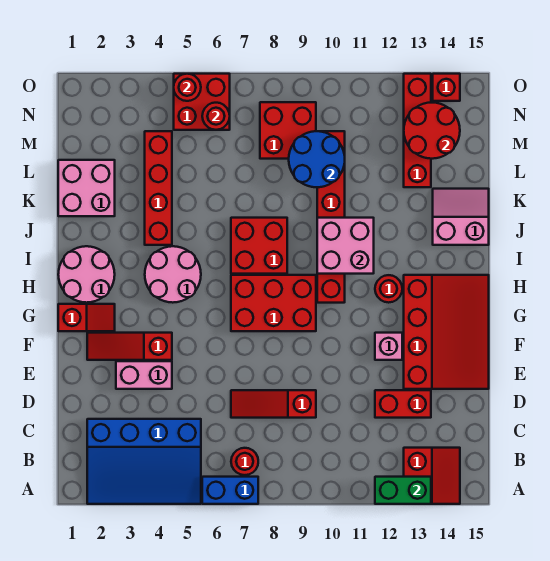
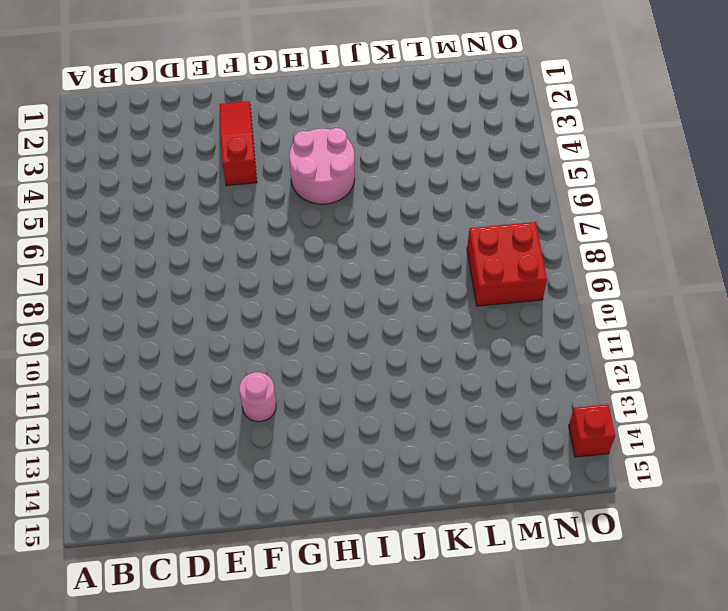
pink 1x1 round brick [239,372,276,422] -> pink 1x1 brick [375,333,402,360]
none -> blue 3x4 slope [87,419,201,504]
none -> blue 1x2 brick [202,477,258,504]
none -> red 2x2 slope [404,448,460,504]
none -> red 1x1 round brick [231,448,258,475]

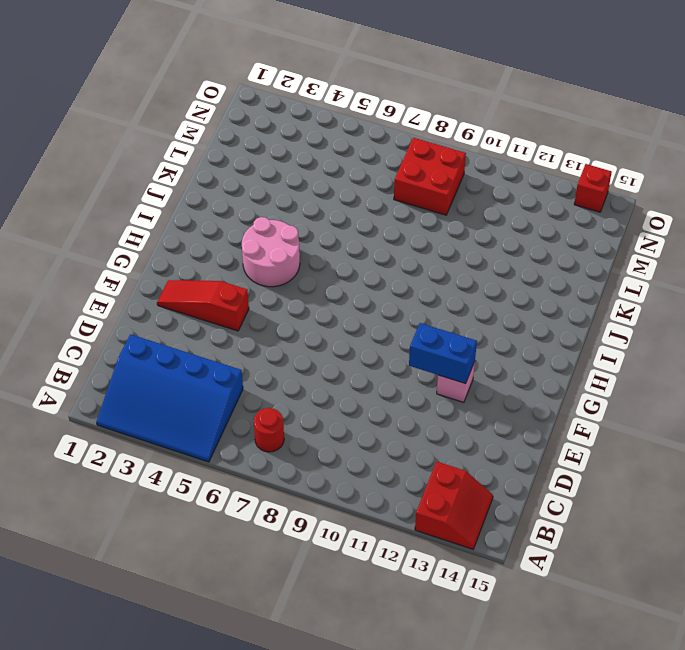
blue 1x2 brick [409,323,477,384] -> blue 1x2 brick moved to [202,477,258,504]
none -> red 1x3 slope [231,390,316,418]
none -> red 1x2 brick [375,390,431,418]
none -> pink 1x2 brick [116,361,172,389]
none -> red 3x4 slope [404,275,489,389]

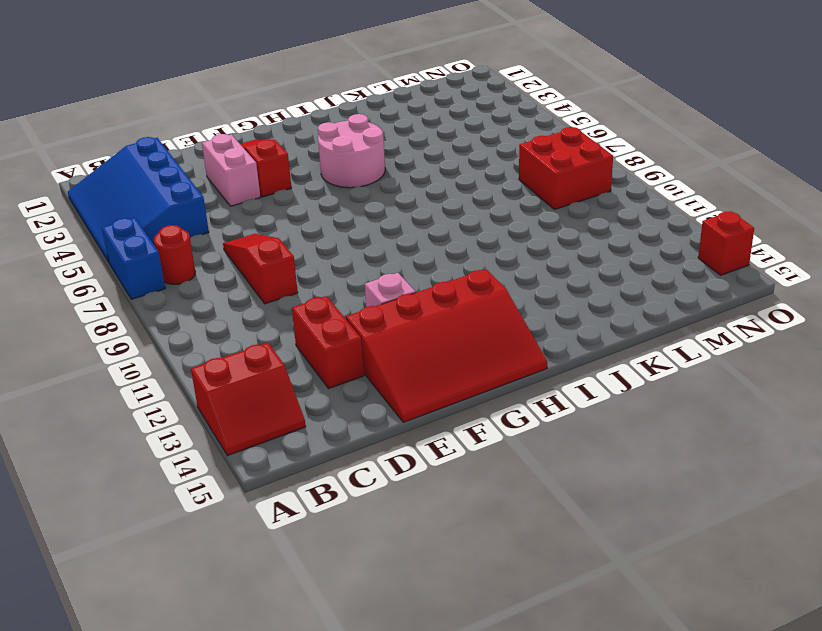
none -> red 1x2 slope [58,304,115,331]
none -> red 2x3 brick [231,275,316,331]
none -> pink 2x2 round brick [58,246,115,303]
none -> red 1x6 brick [317,131,345,303]

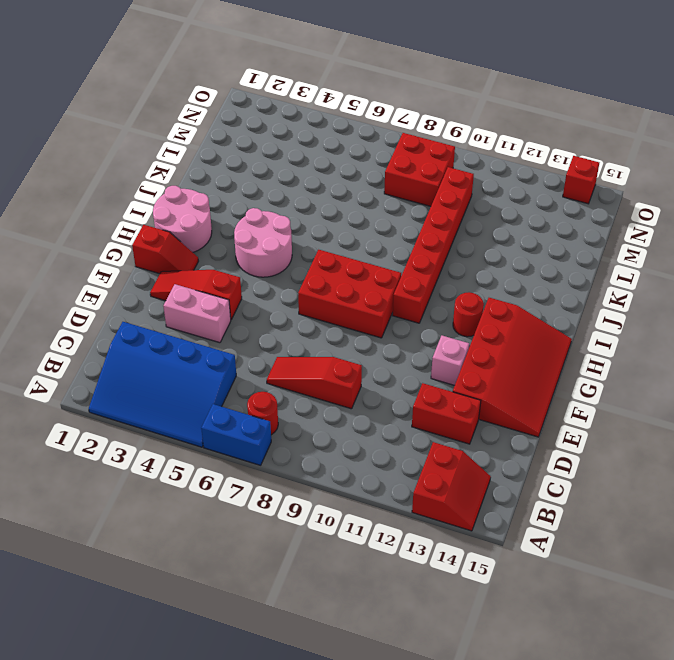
none -> red 2x2 brick [231,218,287,274]
none -> red 1x4 brick [145,131,172,245]
none -> pink 2x2 slope [433,189,489,245]
none -> pink 2x2 brick [58,160,115,216]

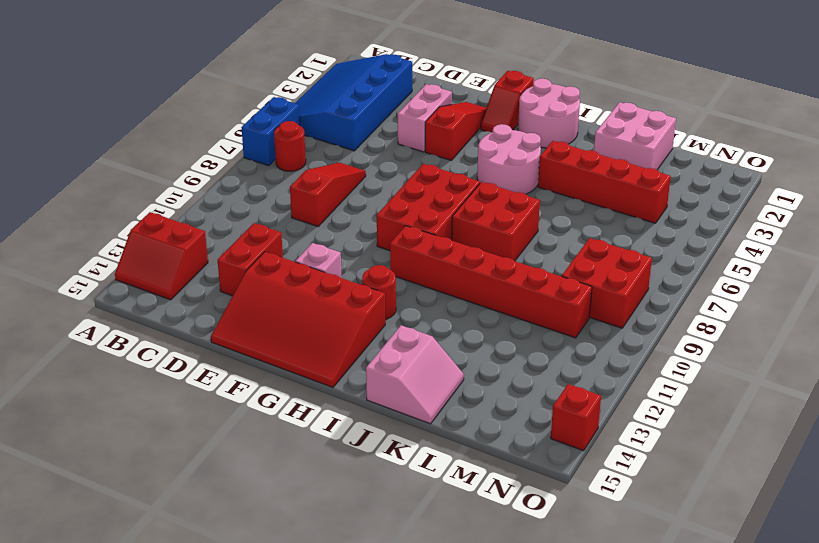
none -> red 1x4 brick [404,74,431,187]
none -> red 2x2 brick [174,74,230,130]
none -> green 1x2 brick [375,477,431,504]
none -> pink 2x2 brick [317,218,374,274]

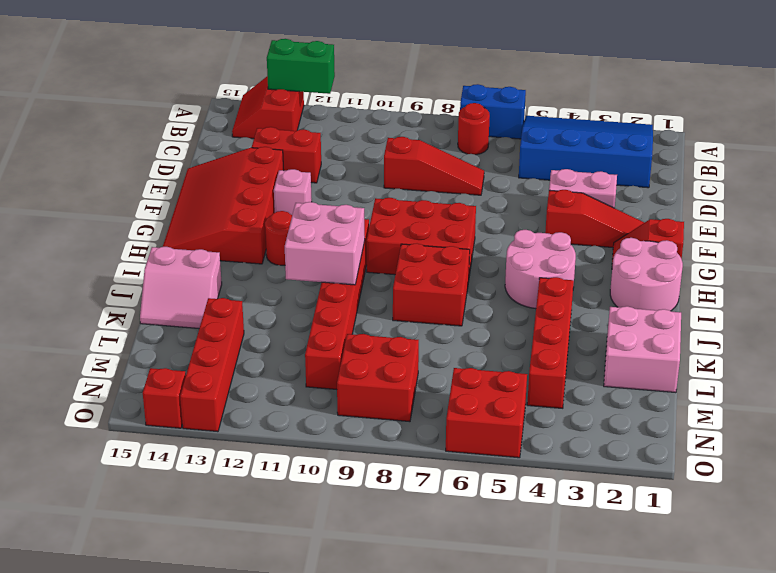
none -> blue 2x2 round brick [289,131,345,187]
none -> red 2x2 round brick [404,103,460,159]
none -> red 1x1 round brick [202,103,230,130]
none -> red 1x1 round brick [174,74,201,101]

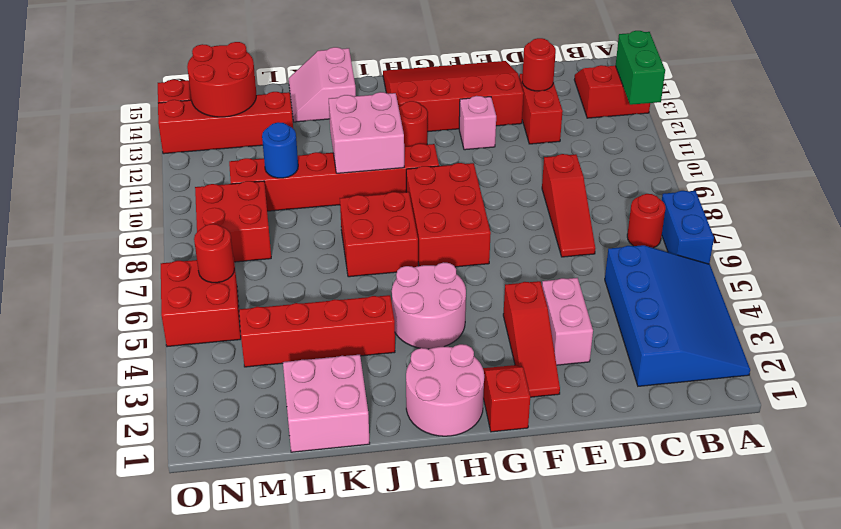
red 1x1 round brick [522,38,556,91] -> red 1x1 round brick moved to [174,74,201,101]
blue 1x1 round brick [262,122,298,178] -> blue 2x2 round brick [289,131,345,187]

